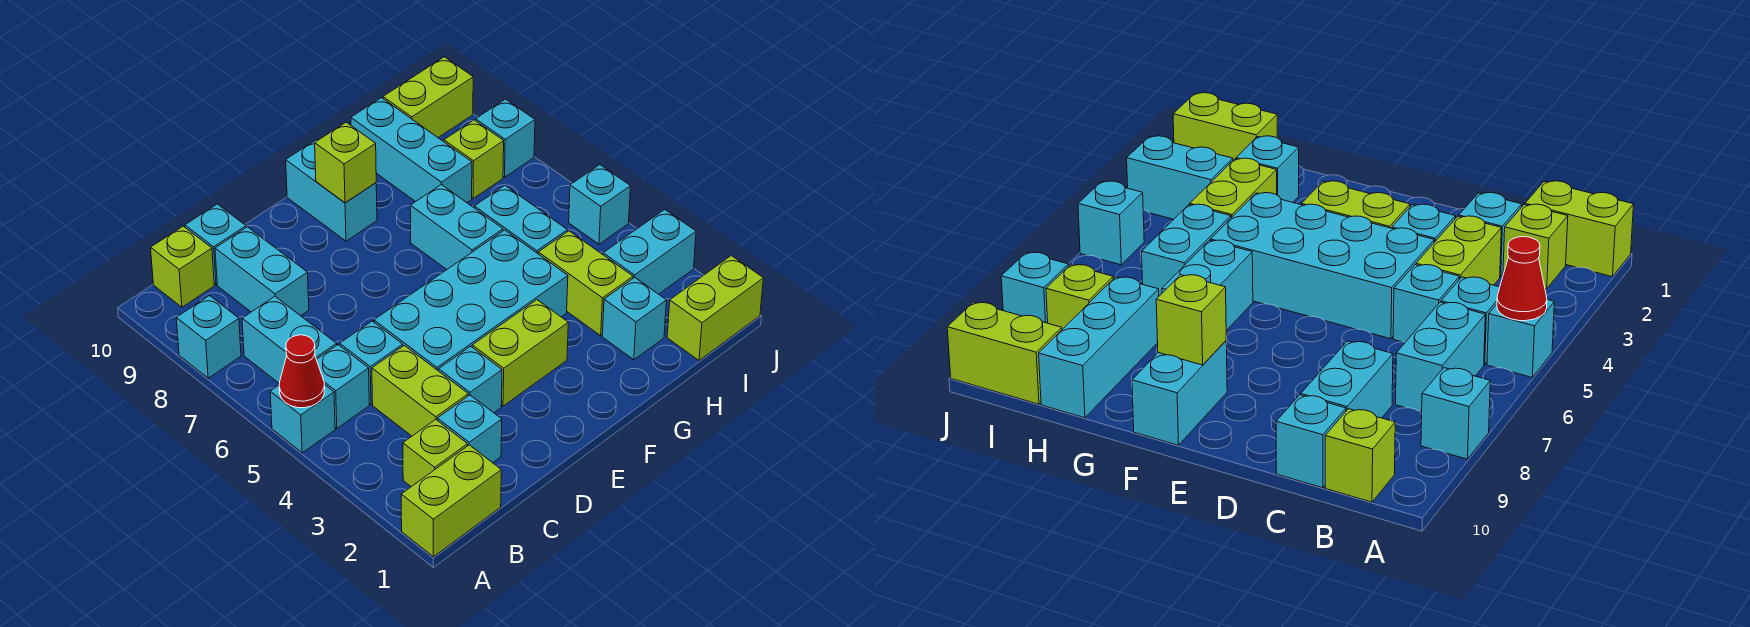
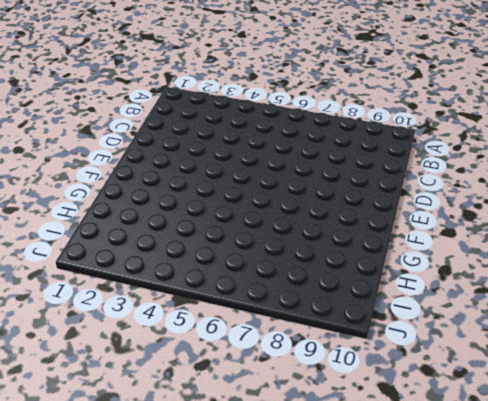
none -> lime 1x2 brick [401,445,501,557]
none -> cyan 1x1 brick [270,385,335,453]
none -> cyan 1x1 brick [176,296,241,378]

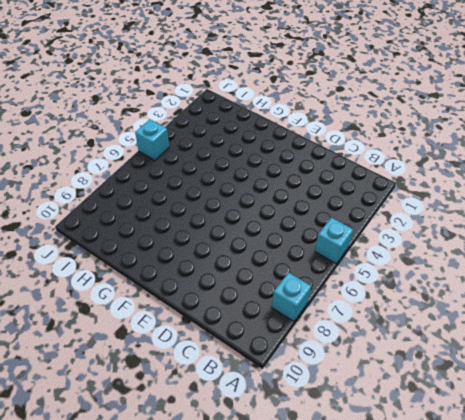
none -> lime 1x2 brick [401,445,501,557]
none -> lime 1x1 brick [403,419,468,487]
none -> cyan 1x1 brick [316,345,369,428]

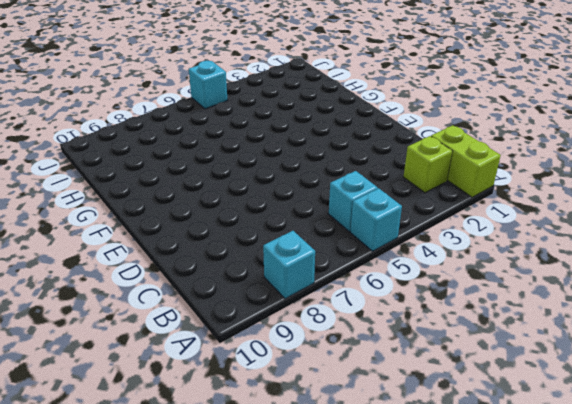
none -> cyan 1x2 brick [242,296,337,384]
none -> lime 1x1 brick [151,226,214,307]
none -> cyan 1x1 brick [437,395,502,463]

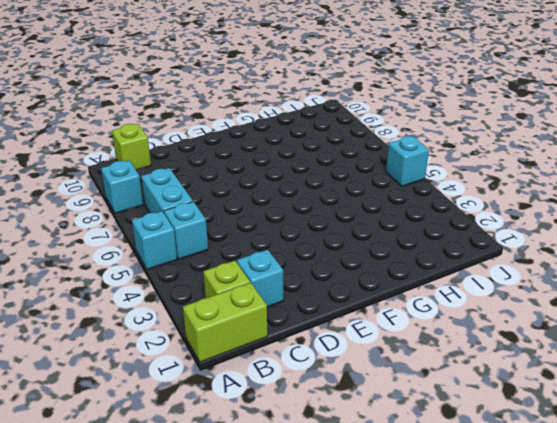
none -> lime 1x2 brick [372,345,468,436]
none -> cyan 1x1 brick [340,321,403,404]
none -> cyan 1x2 brick [215,227,309,316]

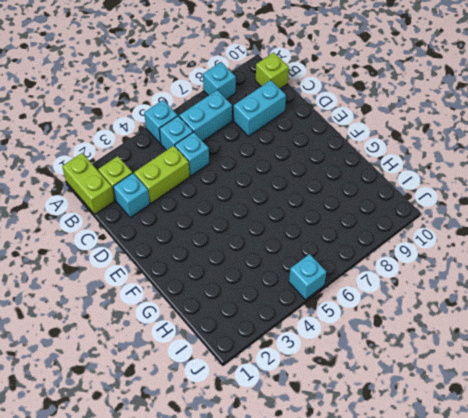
none -> cyan 1x1 brick [185,204,246,285]
none -> cyan 1x1 brick [439,346,502,413]
none -> cyan 2x4 brick [374,230,568,371]

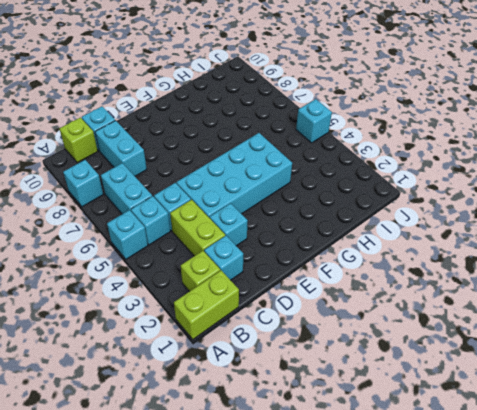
none -> lime 1x2 brick [472,300,568,406]
none -> cyan 1x2 brick [286,140,377,241]
none -> cyan 1x2 brick [410,185,503,270]

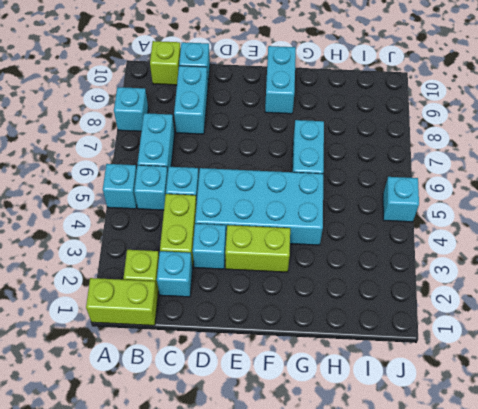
none -> cyan 1x1 brick [602,277,667,360]
none -> lime 1x2 brick [538,231,633,336]
none -> cyan 1x2 brick [474,186,567,254]

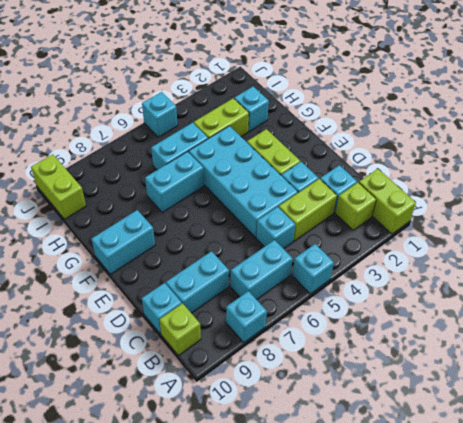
none -> cyan 1x1 brick [316,345,369,428]
none -> cyan 1x3 brick [351,98,472,203]
none -> lime 1x2 brick [667,256,763,361]

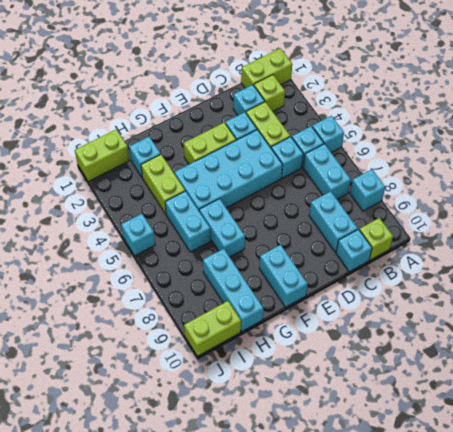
none -> cyan 1x2 brick [603,210,696,294]
none -> lime 1x1 brick [444,120,504,199]
none -> cyan 1x1 brick [475,99,535,177]

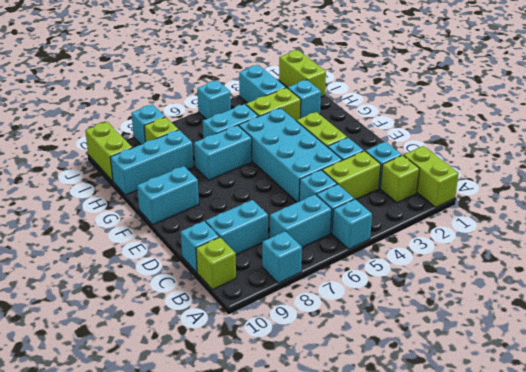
none -> red 1x1 cone [279,335,325,408]
none -> lime 1x1 brick [315,122,376,203]

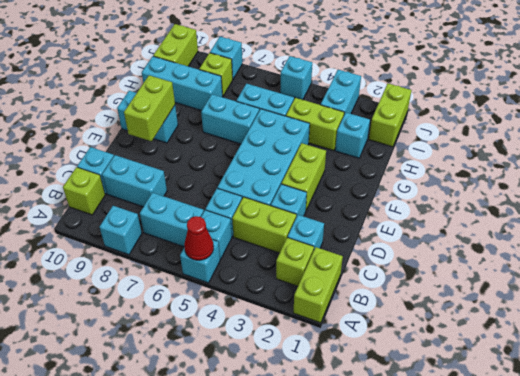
lime 1x2 brick [124,75,175,141] -> lime 1x1 brick [315,122,376,203]

